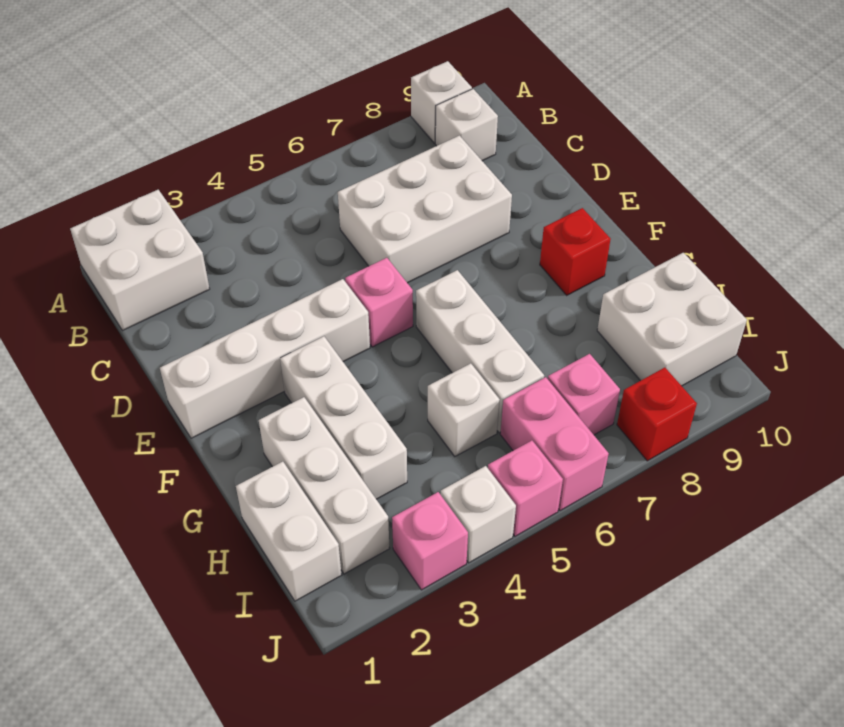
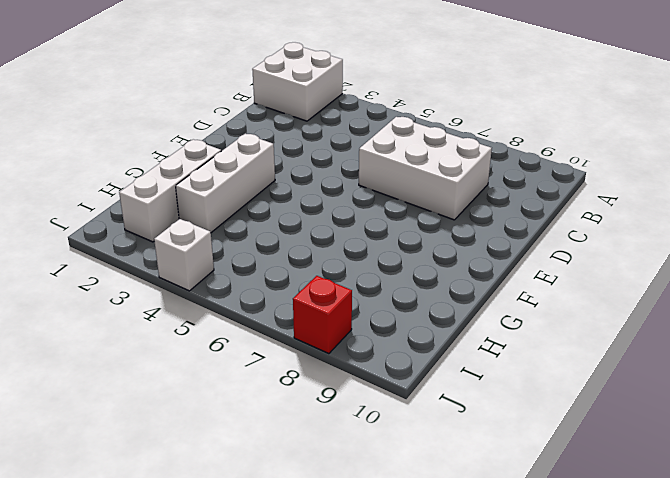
none -> white 1x1 brick [411,61,472,143]
none -> white 1x1 brick [435,89,498,161]
none -> white 1x4 brick [160,279,370,438]

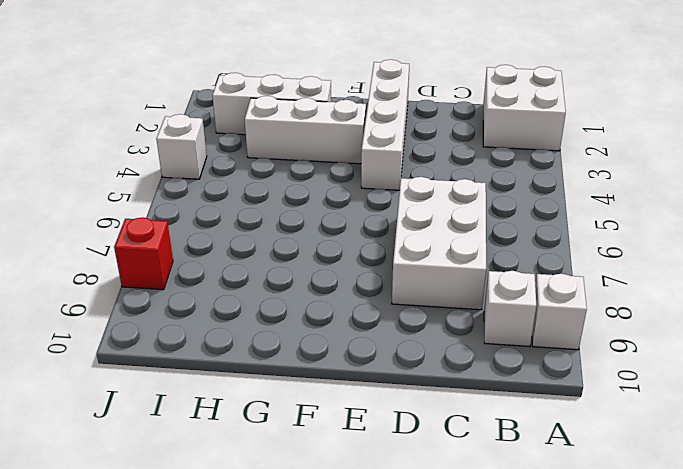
none -> pink 1x1 brick [345,258,413,347]
none -> white 1x3 brick [416,270,544,433]
none -> red 1x1 brick [540,208,611,295]

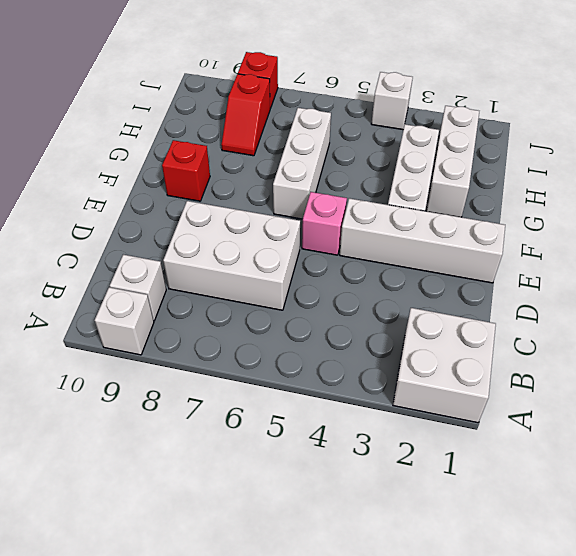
red 1x2 slope [221,74,270,156] -> none
none -> white 1x2 brick [236,462,342,601]
none -> white 1x1 brick [428,363,500,456]
none -> white 2x2 brick [597,253,747,386]

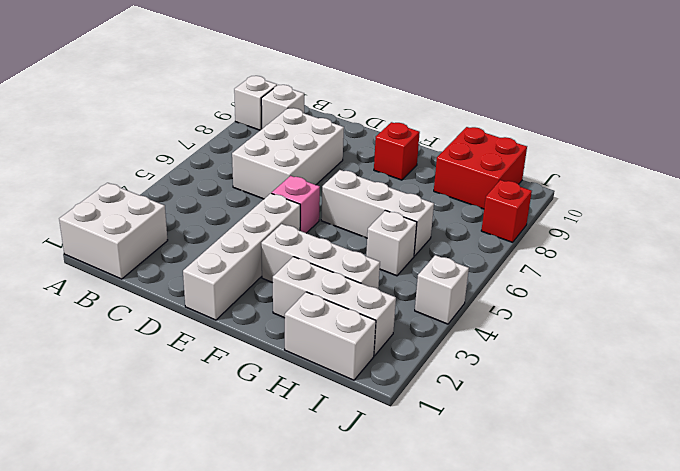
red 2x2 brick [434,127,527,209] -> white 2x2 brick [597,253,747,386]
none -> pink 1x2 brick [500,377,609,511]
none -> pink 1x1 brick [548,354,620,435]
none -> pink 1x1 brick [392,492,468,590]

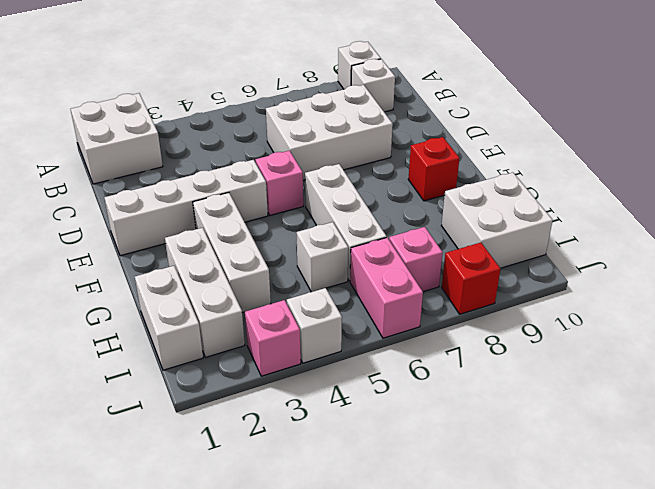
none -> pink 1x1 brick [488,441,563,536]

